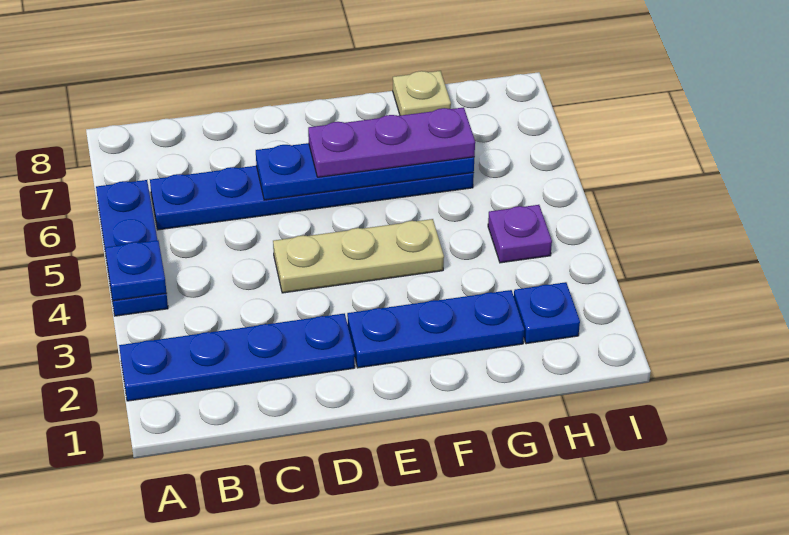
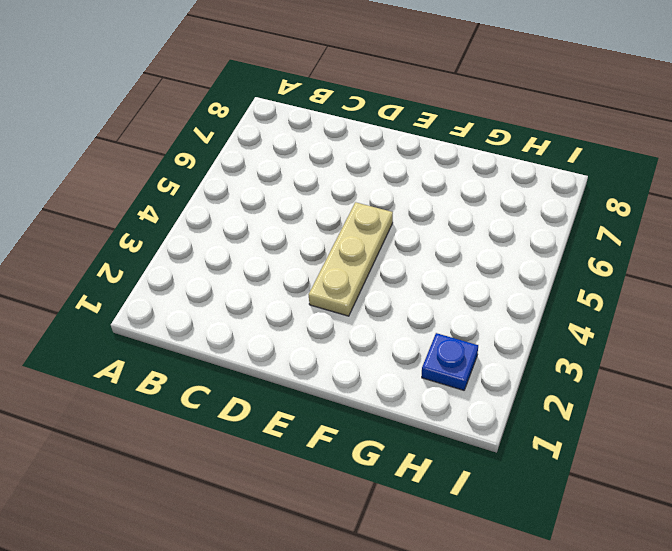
tan 1x3 plate [309,202,393,316] -> tan 1x3 plate turned to [273,219,444,293]
none -> blue 1x4 plate [119,313,355,401]
none -> blue 1x3 plate [96,180,168,316]

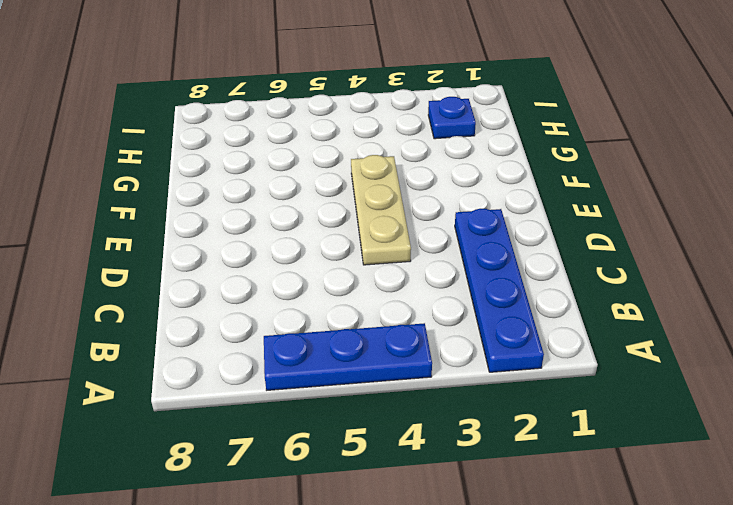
none -> blue 1x6 plate [150,166,474,230]
none -> blue 1x3 plate [347,290,524,368]

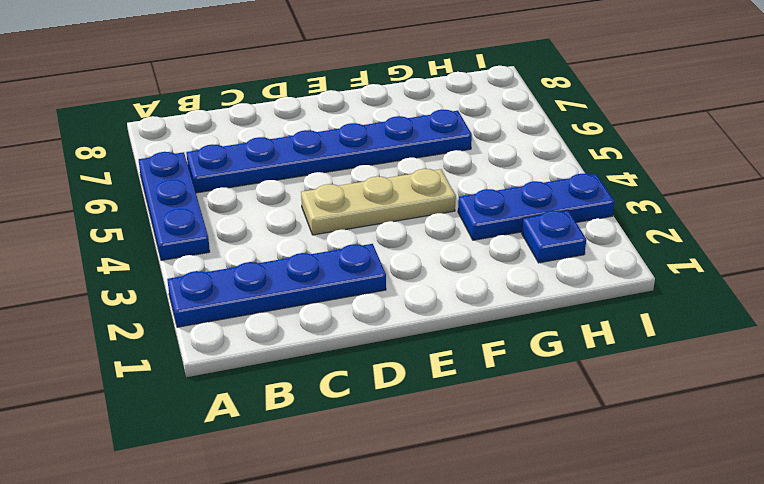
blue 1x3 plate [458,174,614,240] -> blue 1x3 plate moved to [347,290,524,368]
none -> tan 1x1 plate [393,71,451,116]
none -> purple 1x1 plate [488,205,552,263]

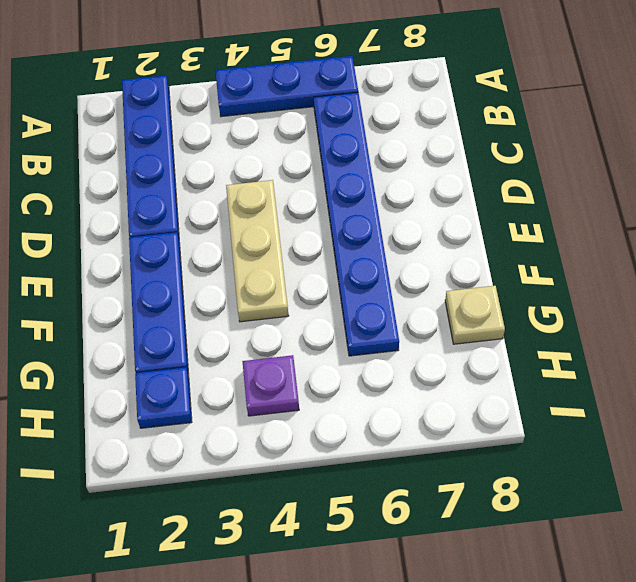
none -> blue 1x1 plate [105,240,167,301]
none -> blue 1x4 plate [256,143,474,200]

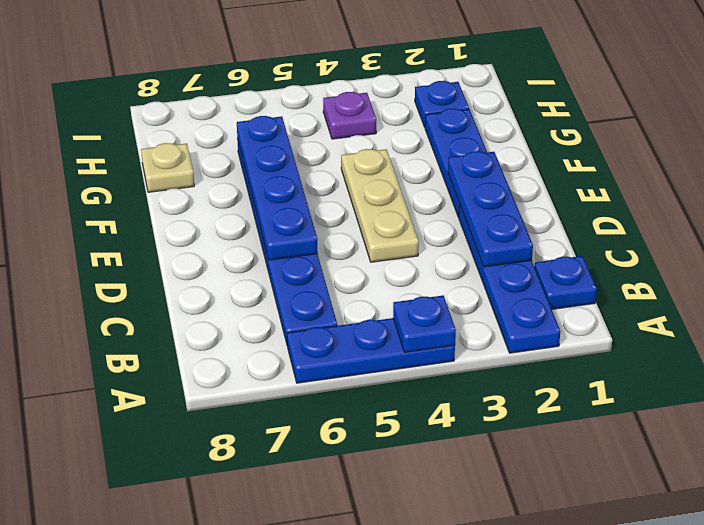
blue 1x1 plate [534,256,597,309] -> none
blue 1x3 plate [448,151,533,267] -> none
none -> purple 1x3 plate [308,107,475,177]

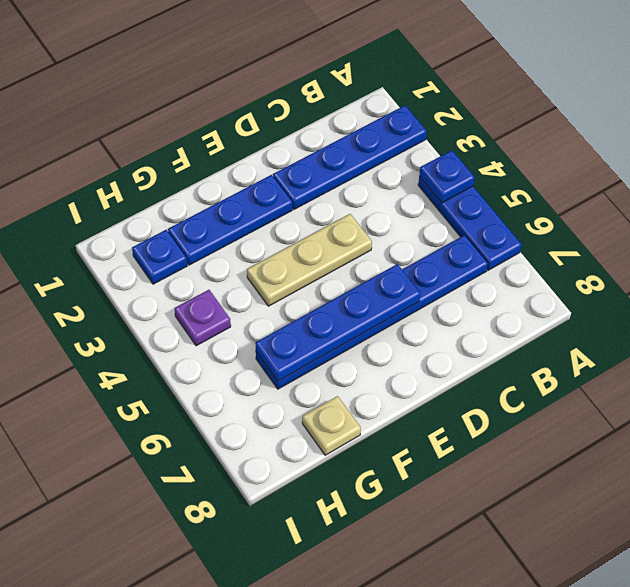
none -> purple 1x3 plate [308,107,475,177]

